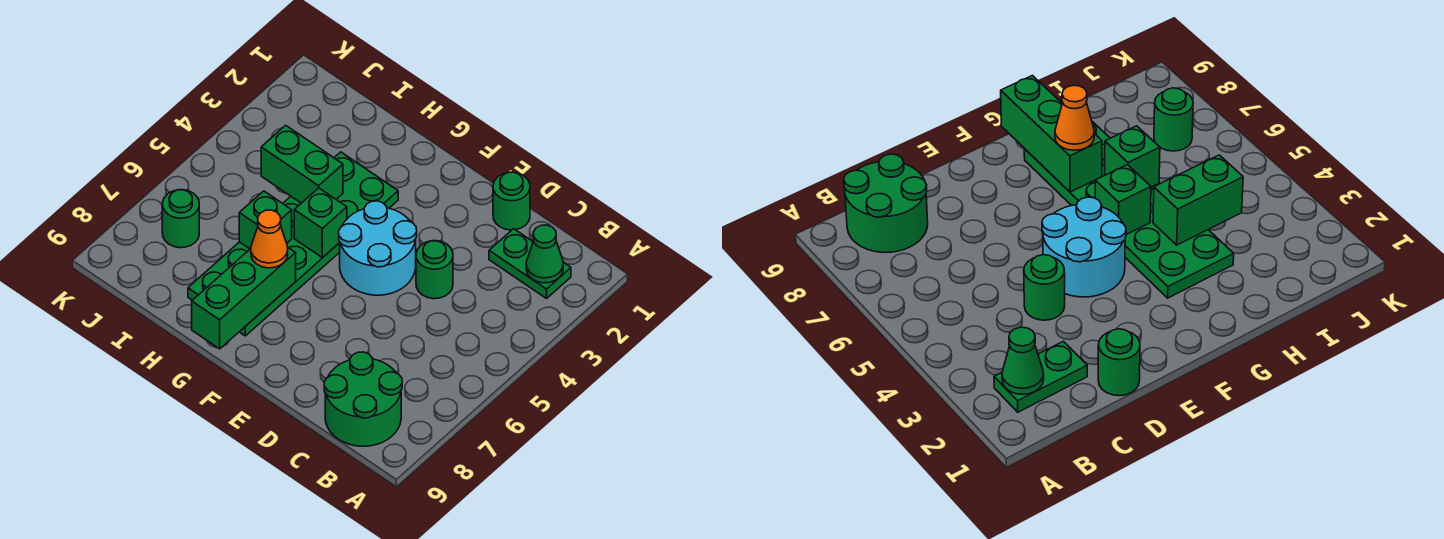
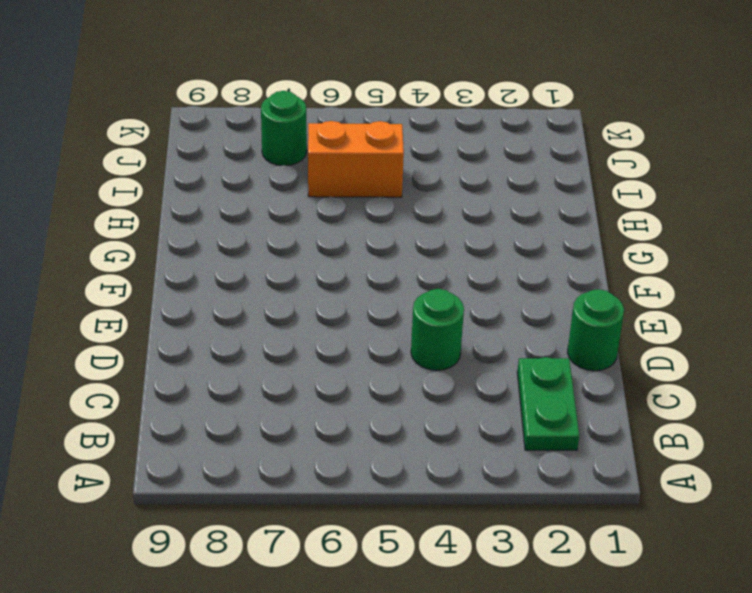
orange 1x2 brick [308,121,404,197] -> none
none -> green 2x2 round brick [324,352,402,446]
none -> cyan 2x2 round brick [339,201,417,295]
none -> green 2x6 plate [188,152,398,336]

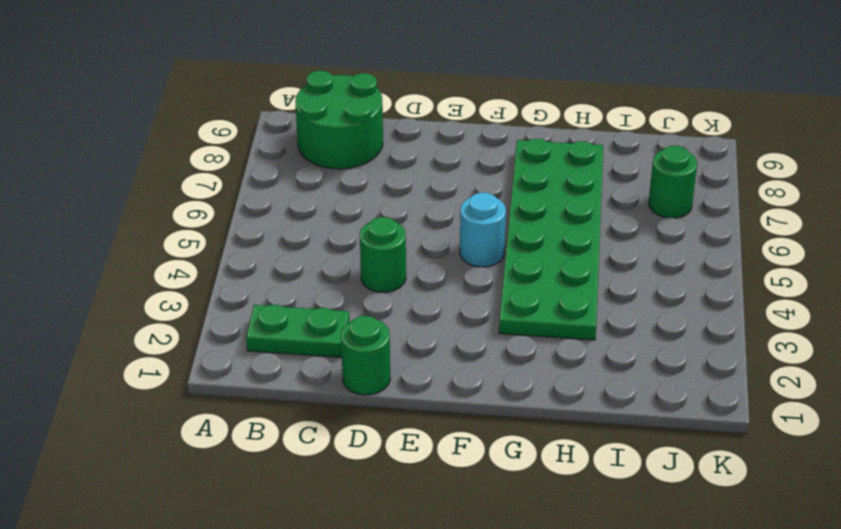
cyan 1x1 round brick [460,192,506,267] -> cyan 2x2 round brick [339,201,417,295]
none -> green 1x1 cone [526,225,563,283]
none -> green 1x1 brick [294,188,347,258]
none -> green 1x3 brick [192,248,296,349]

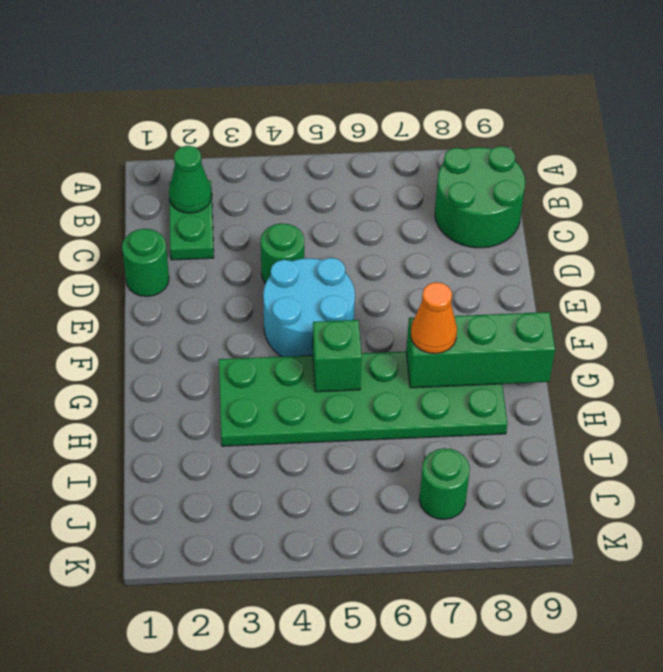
none -> green 1x2 brick [261,125,343,203]
none -> green 1x1 brick [239,191,292,249]

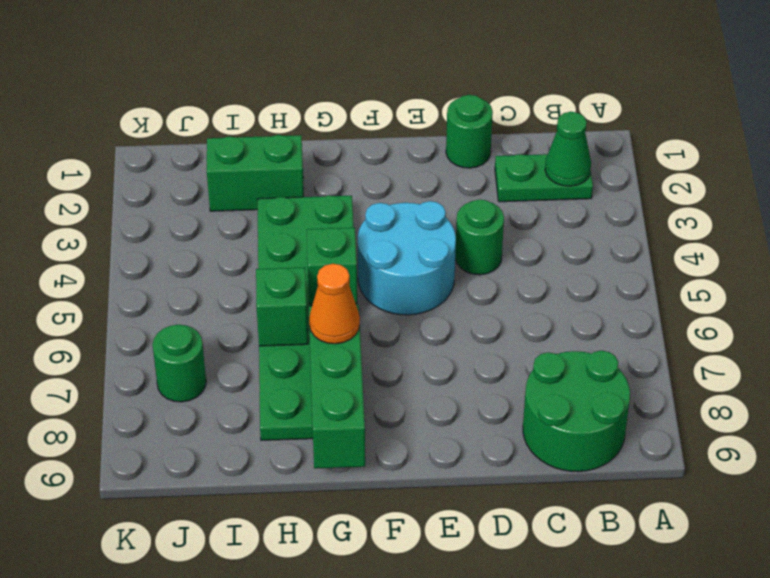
green 1x2 brick [207,135,304,211] -> green 1x2 brick moved to [261,125,343,203]

